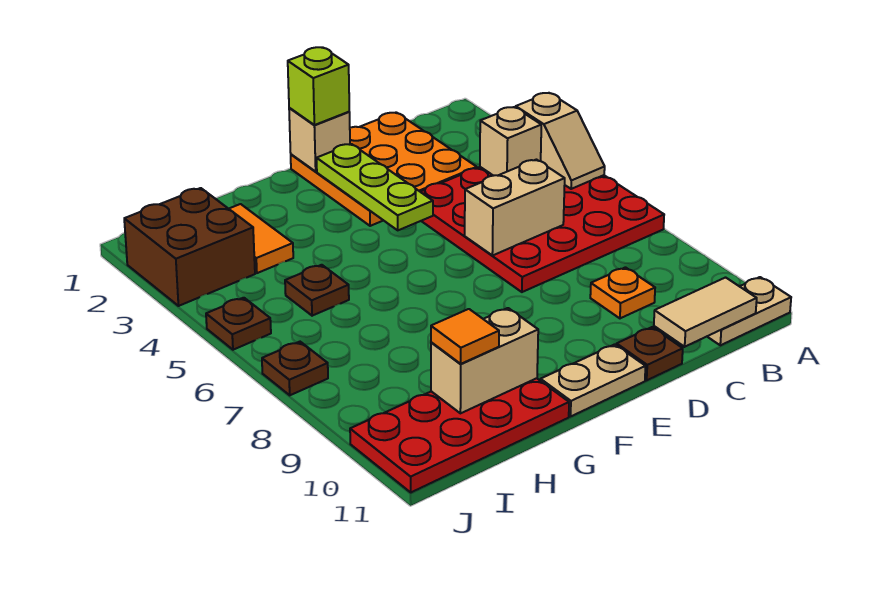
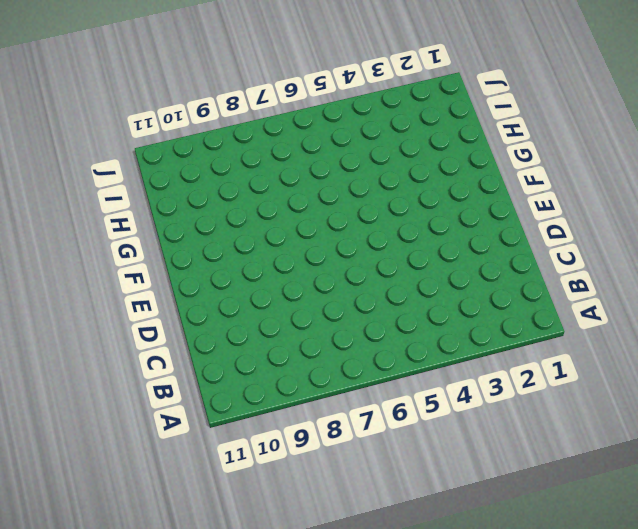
none -> red 4x4 plate [421,167,664,292]
none -> tan 1x2 plate [707,277,791,345]
none -> orange 3x3 plate [291,112,477,226]

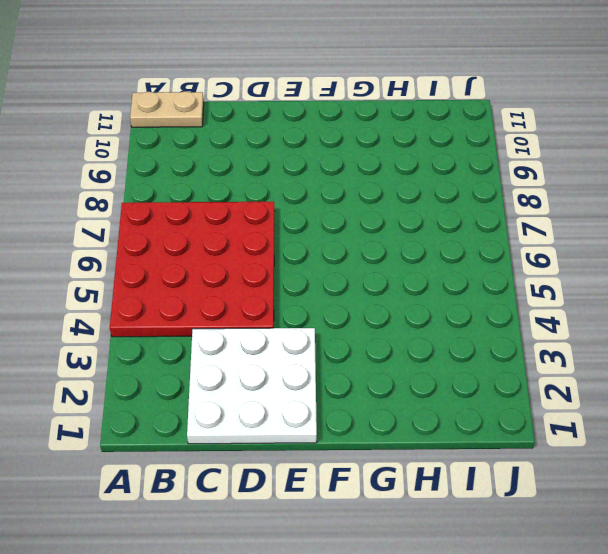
white 3x3 plate [187,328,317,444] -> orange 3x3 plate [291,112,477,226]
none -> orange 1x1 plate [590,267,655,318]
none -> brown 1x1 plate [617,327,683,380]
none -> tan 1x2 plate [541,344,646,417]

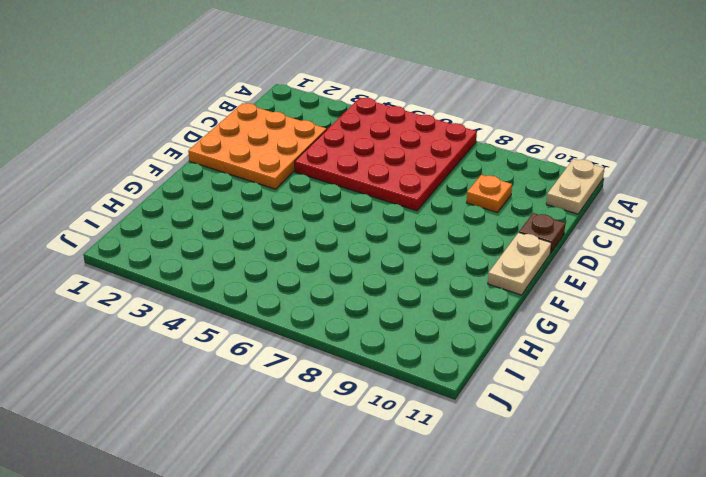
none -> red 2x4 plate [350,378,569,492]
none -> orange 1x2 tile [229,204,293,273]
none -> brown 1x1 plate [285,265,349,316]

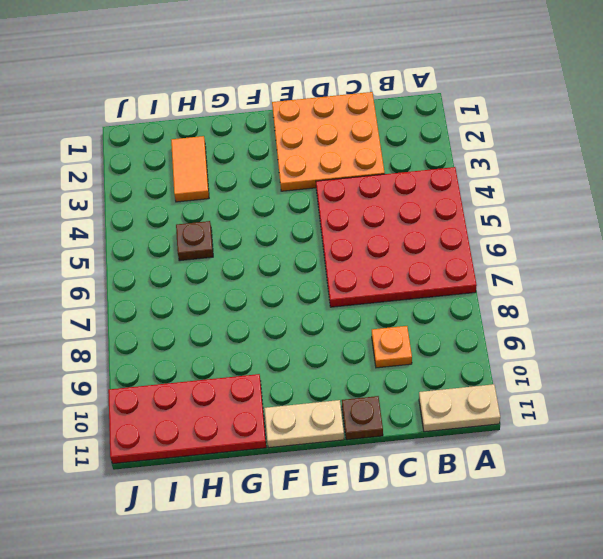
none -> brown 2x2 brick [124,188,255,306]
none -> brown 1x1 plate [206,298,271,350]
none -> brown 1x1 plate [262,342,328,395]

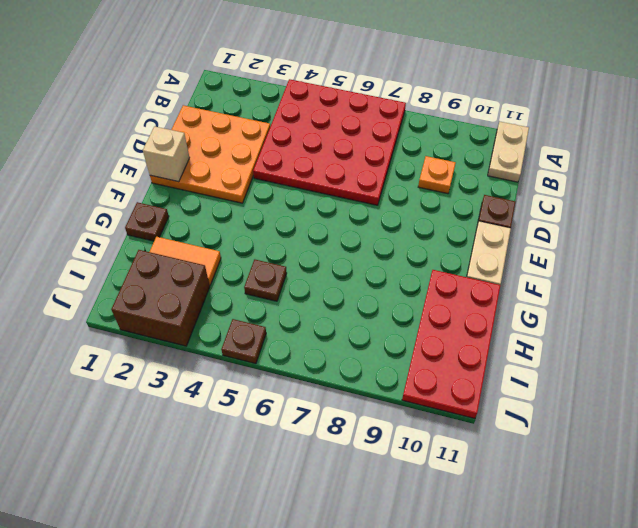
brown 1x1 plate [125,202,169,241] -> brown 1x1 plate moved to [262,342,328,395]
none -> tan 1x2 slope [516,93,605,189]
none -> tan 1x1 brick [480,107,541,176]
none -> tan 1x2 tile [654,278,757,347]

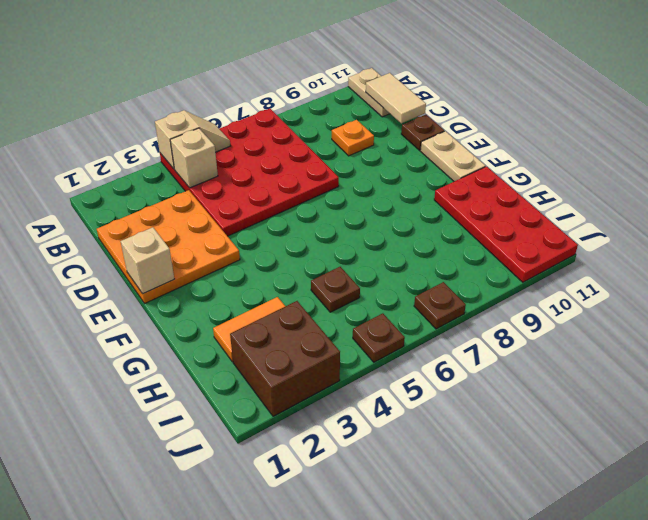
none -> tan 1x2 brick [465,160,565,256]
none -> lime 1x3 plate [317,144,433,230]
none -> tan 1x2 brick [431,308,538,413]

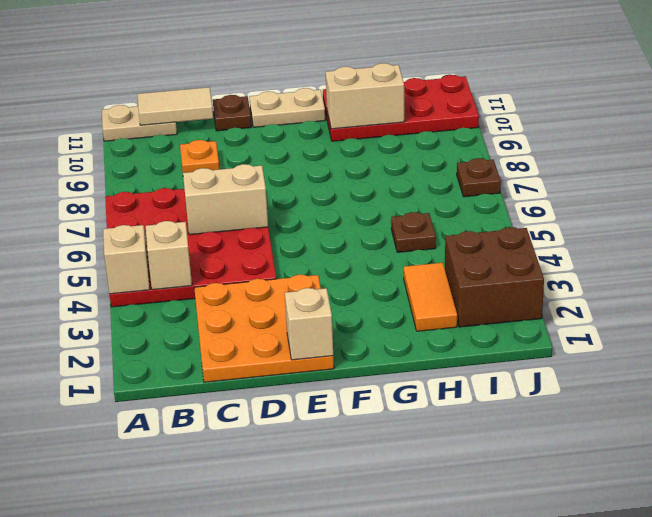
none -> brown 1x1 plate [206,298,271,350]
none -> lime 1x3 plate [317,144,433,230]
none -> lime 1x1 brick [288,47,349,125]

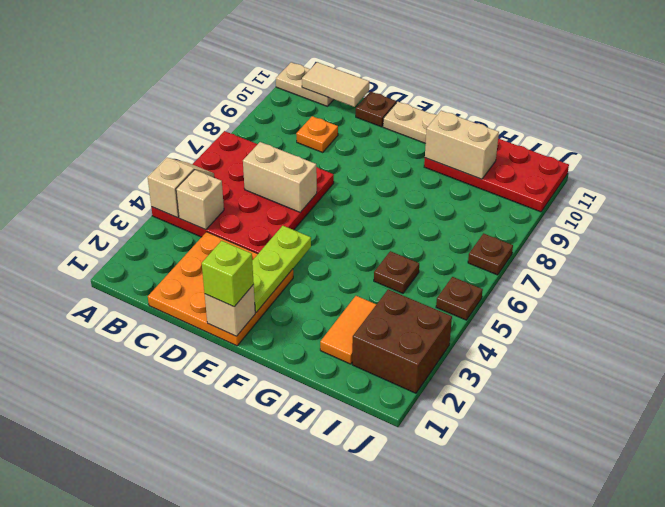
none -> orange 1x1 tile [431,309,499,364]

